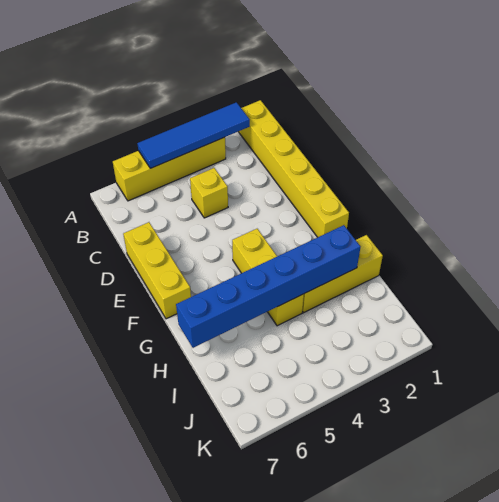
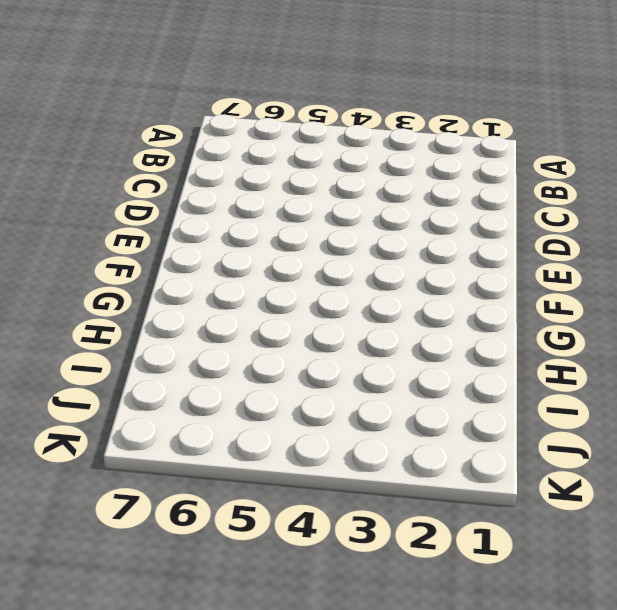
none -> yellow 1x6 brick [238,100,349,237]
none -> yellow 1x4 brick [113,137,226,201]

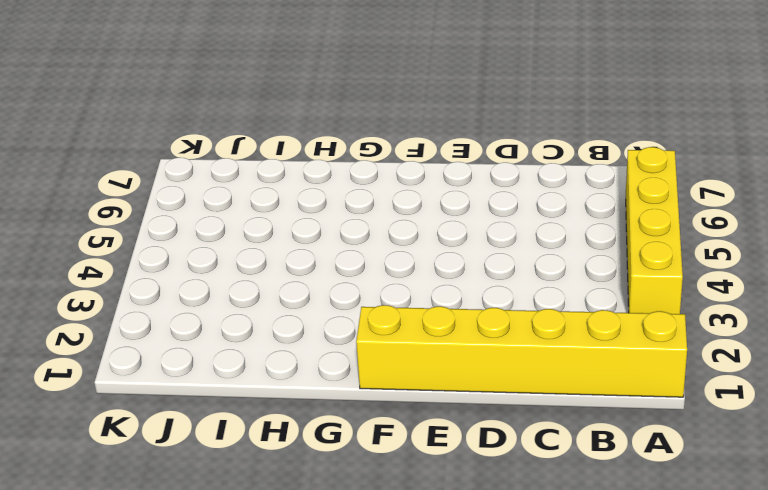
none -> yellow 1x1 brick [190,168,228,218]
none -> yellow 1x3 brick [123,222,191,319]

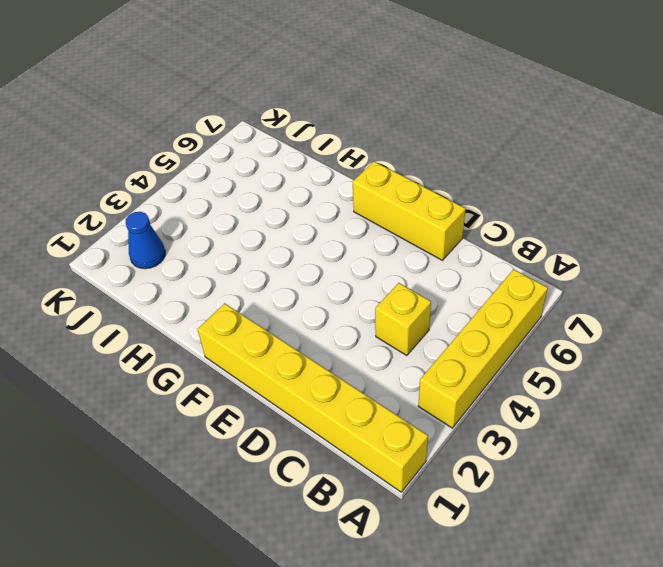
blue 1x1 cone [126,212,165,269] -> none
none -> yellow 1x3 brick [232,229,304,326]
none -> yellow 1x3 brick [302,235,383,313]

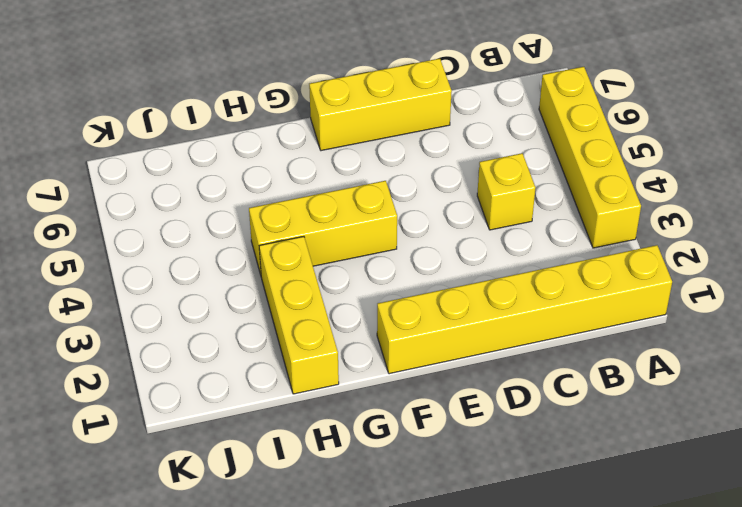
none -> blue 1x4 tile [137,102,250,168]
none -> blue 1x6 brick [176,225,360,348]

